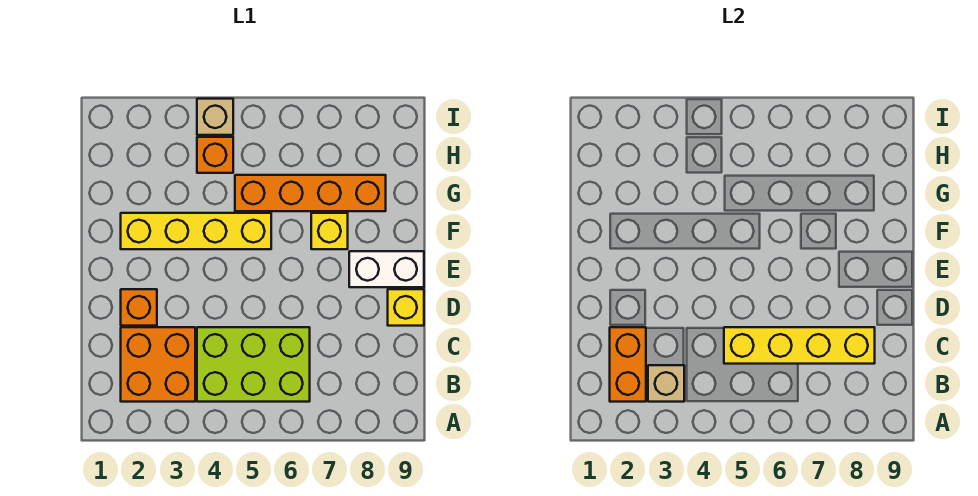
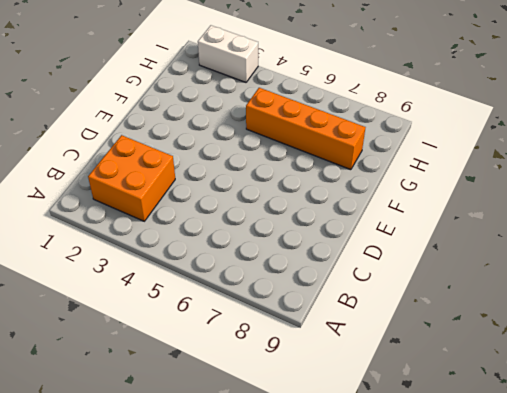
white 1x2 brick [198,25,258,82] -> white 1x2 brick moved to [349,251,424,287]
none -> lime 2x3 brick [197,327,310,402]
none -> orange 1x1 brick [121,289,157,326]
none -> yellow 1x1 brick [388,289,424,326]

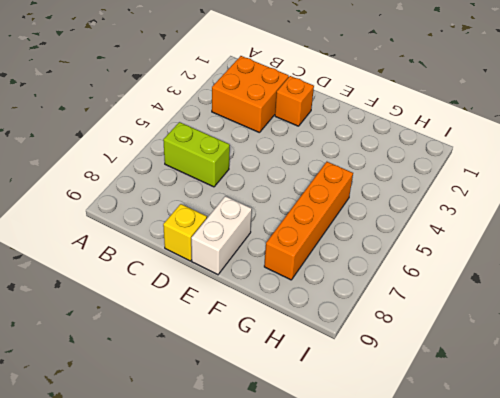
lime 1x2 brick [163,122,230,187] -> lime 2x3 brick [197,327,310,402]
none -> yellow 1x4 brick [121,213,271,249]
none -> yellow 1x1 brick [311,213,348,249]
none -> orange 1x1 brick [197,137,233,173]

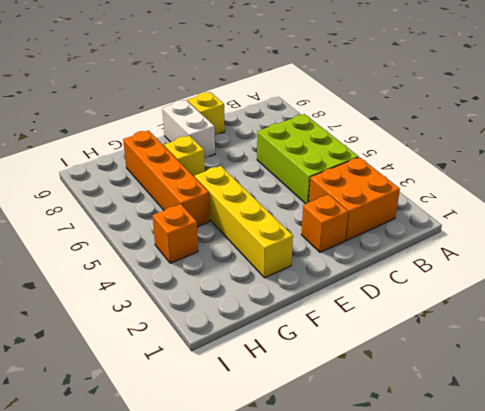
none -> tan 1x1 brick [197,99,233,135]
none -> orange 1x2 brick [610,327,646,402]
none -> tan 1x1 brick [648,365,684,402]

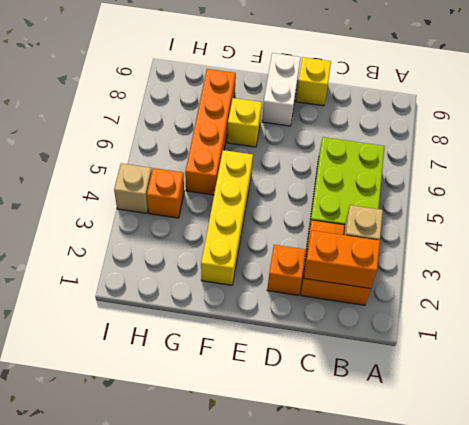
none -> yellow 1x4 brick [724,327,875,364]

